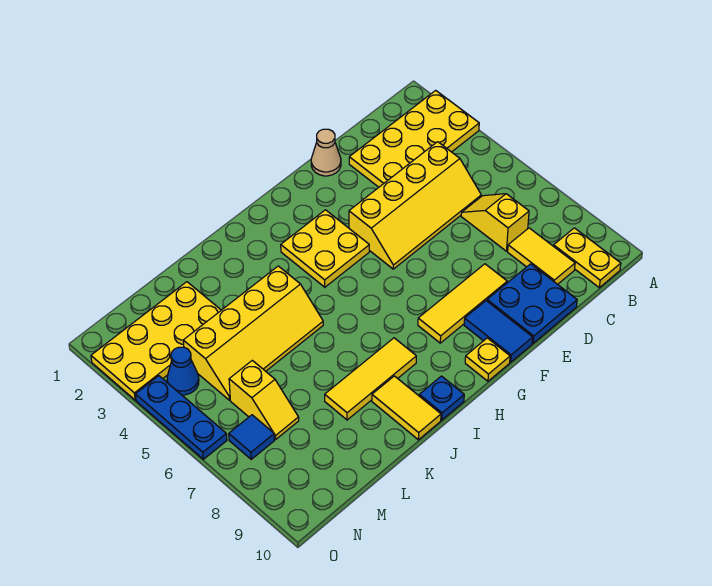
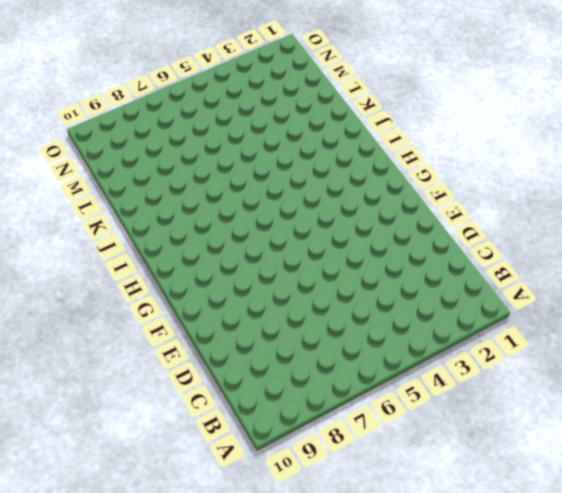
none -> yellow 2x4 plate [349,90,479,187]
none -> yellow 1x2 plate [554,228,621,288]
none -> yellow 2x4 slope [349,142,481,269]

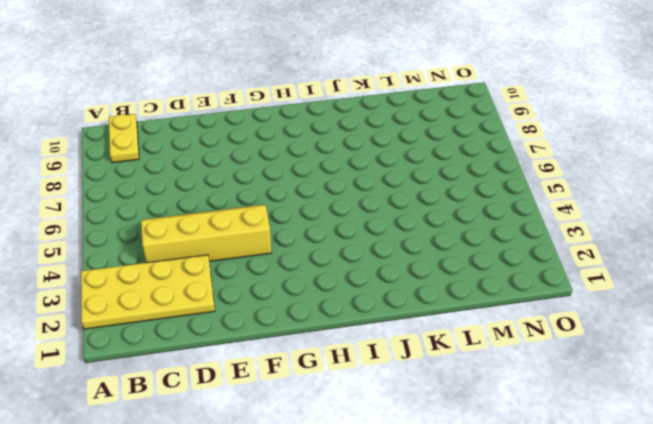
none -> yellow 1x2 slope [461,194,529,251]
none -> yellow 1x2 tile [508,228,575,284]
none -> blue 2x2 plate [487,264,577,343]

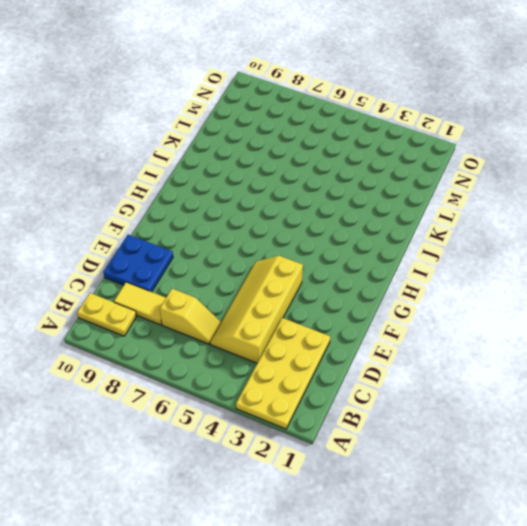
none -> tan 1x1 cone [311,129,341,176]
none -> yellow 1x3 tile [418,264,507,343]
none -> blue 1x2 tile [464,301,533,362]

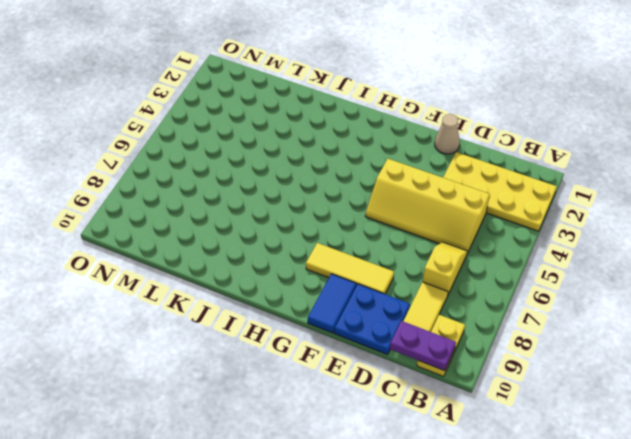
purple 1x2 plate [390,321,456,371] -> none
none -> yellow 2x2 plate [281,210,369,287]
none -> yellow 1x1 plate [465,338,510,381]
none -> yellow 1x3 tile [325,338,416,420]

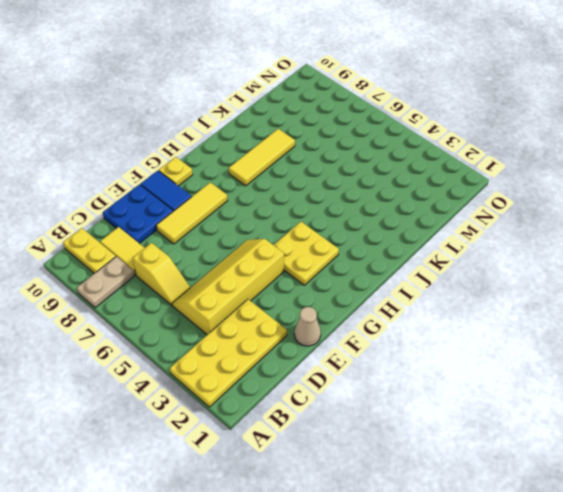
tan 1x2 plate [77,256,134,308] -> none
none -> blue 1x1 plate [419,376,464,420]
none -> yellow 2x4 slope [183,266,323,400]
none -> yellow 1x2 tile [372,376,441,440]

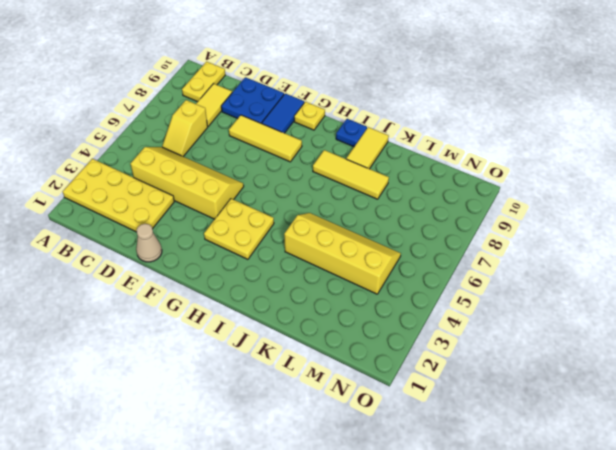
none -> yellow 2x4 plate [91,282,221,400]
none -> yellow 1x2 slope [229,360,299,439]
none -> blue 1x1 cone [167,347,199,395]

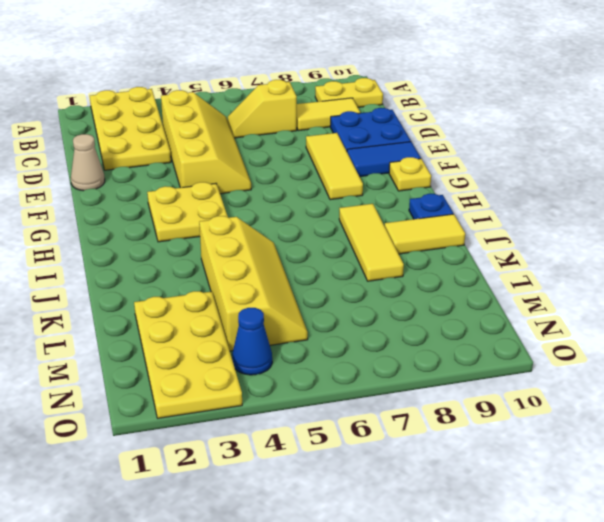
none -> yellow 1x2 slope [229,360,299,439]
none -> blue 1x1 tile [229,415,274,459]
none -> blue 1x3 plate [136,376,227,459]

